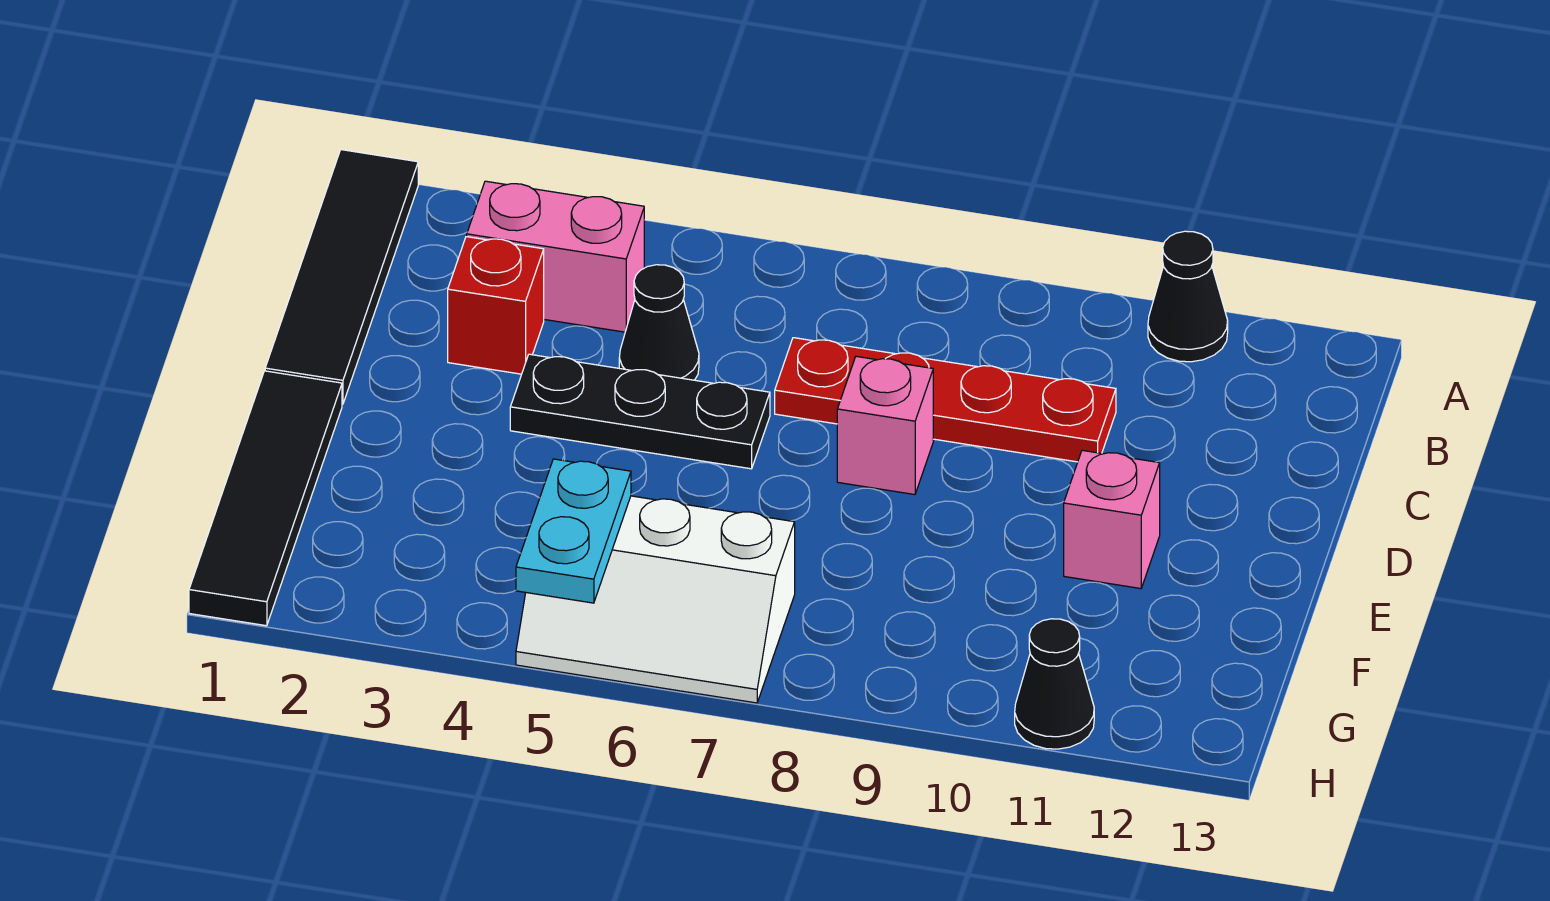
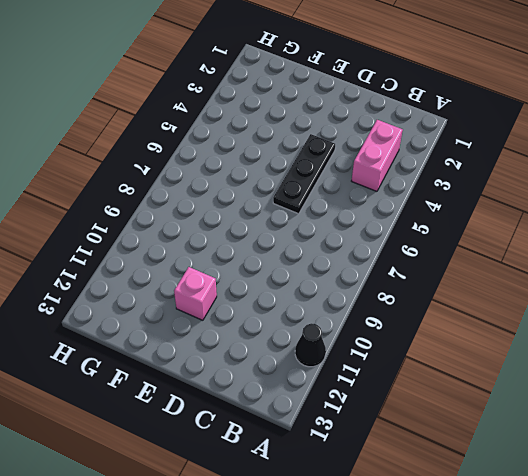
none -> black 1x4 tile [265,150,418,404]
none -> red 1x1 brick [448,237,544,374]
none -> black 1x1 cone [619,265,699,380]

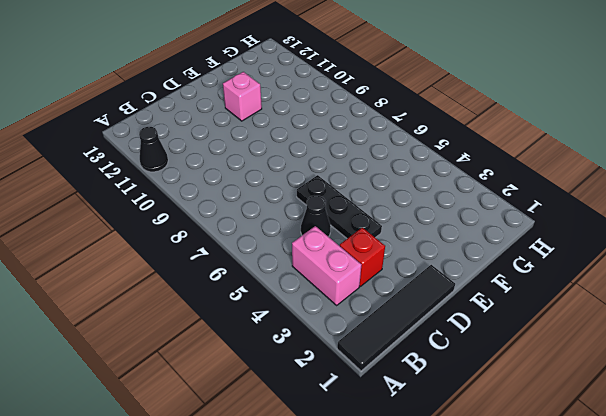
none -> red 1x4 plate [775,338,1116,462]
none -> pink 1x1 brick [837,356,933,495]
none -> black 1x4 tile [189,371,342,626]

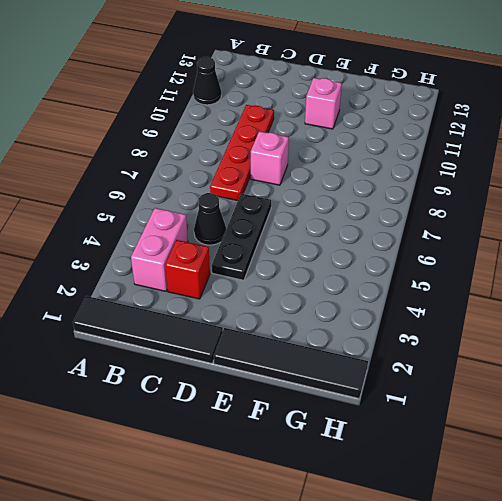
none -> white 2x3 slope [516,496,795,703]
none -> black 1x1 cone [1015,619,1094,749]
none -> cyan 1x2 plate [516,459,631,603]

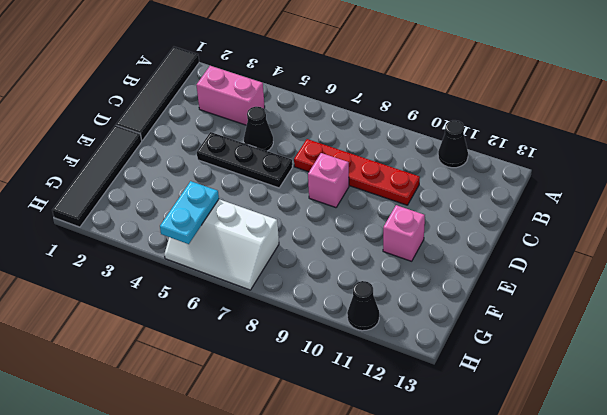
none -> red 1x1 brick [448,237,544,374]

